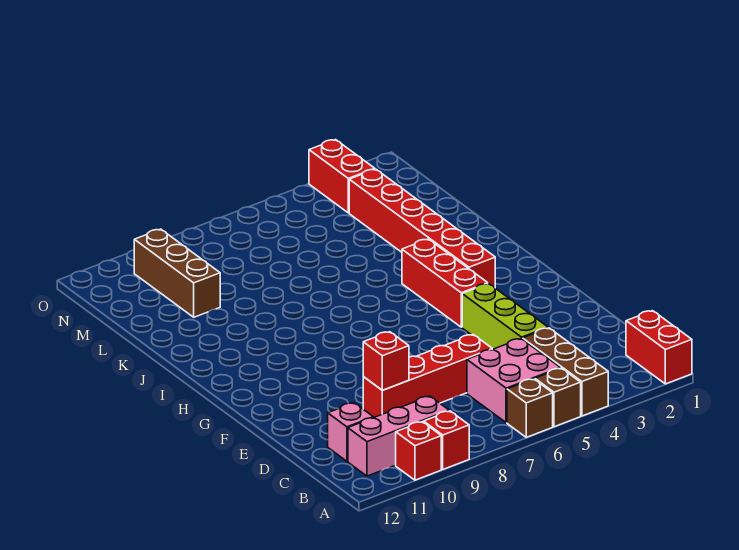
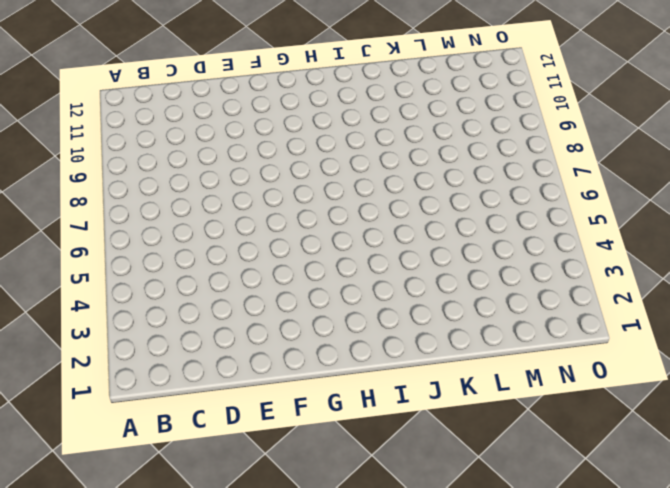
none -> red 1x2 brick [626,311,692,384]
none -> brown 1x3 brick [523,328,608,416]
none -> brown 1x1 brick [535,368,581,427]

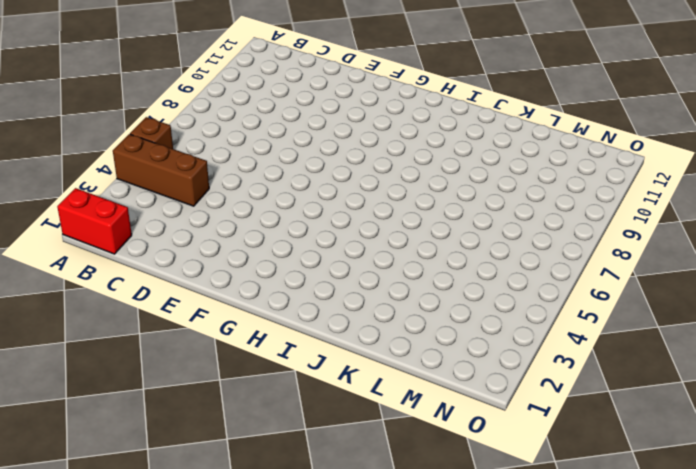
none -> brown 1x1 brick [507,379,553,437]
none -> red 1x1 brick [424,411,469,469]
none -> red 1x1 brick [396,422,441,480]

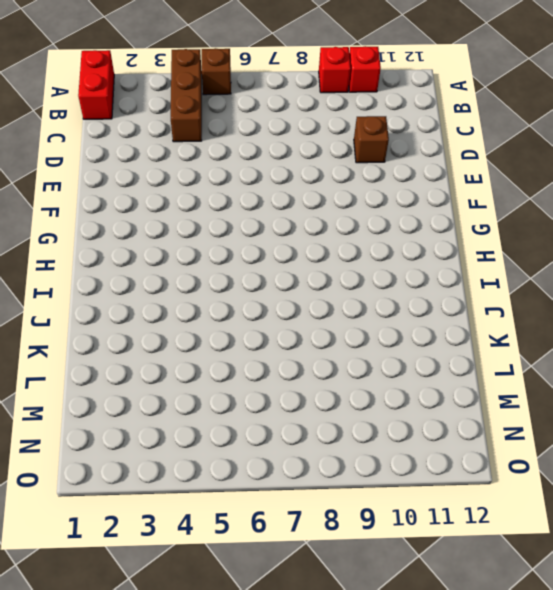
brown 1x1 brick [354,116,389,163] -> brown 1x1 brick moved to [507,379,553,437]
none -> pink 2x2 brick [467,339,560,423]
none -> pink 1x3 brick [348,396,449,476]
none -> pink 1x1 brick [328,403,373,461]

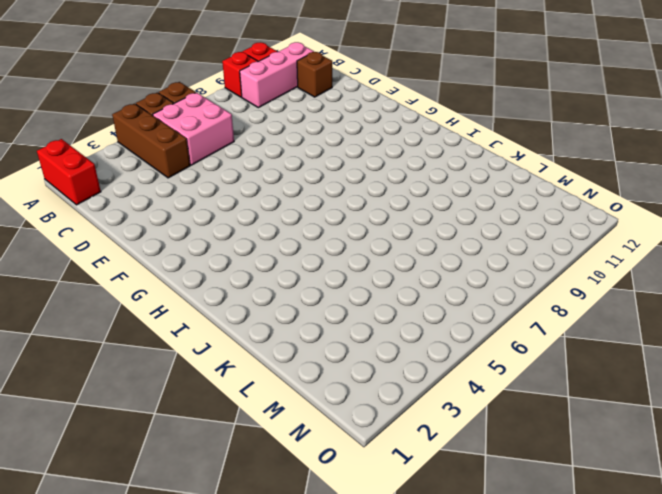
brown 1x1 brick [297,52,332,97] -> pink 1x1 brick [328,403,373,461]
none -> lime 1x3 brick [462,283,548,349]
none -> red 1x4 brick [363,335,492,418]
none -> red 1x3 brick [402,239,488,327]

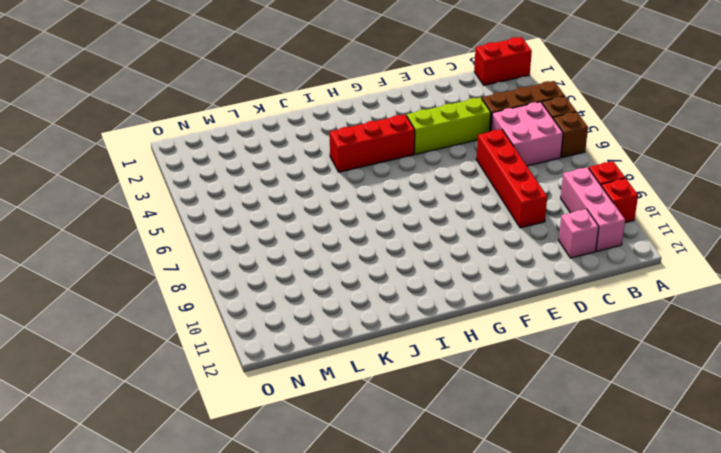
none -> red 1x6 brick [349,169,495,288]
none -> brown 1x3 brick [134,229,220,317]
none -> red 1x2 brick [309,140,375,213]

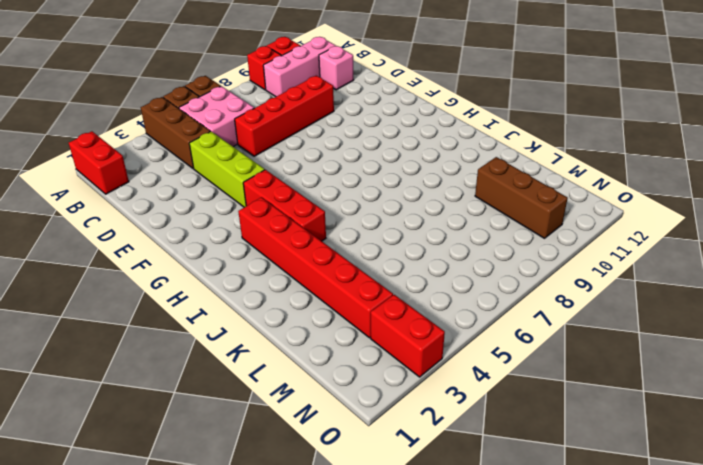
none -> red 1x1 brick [363,332,409,390]

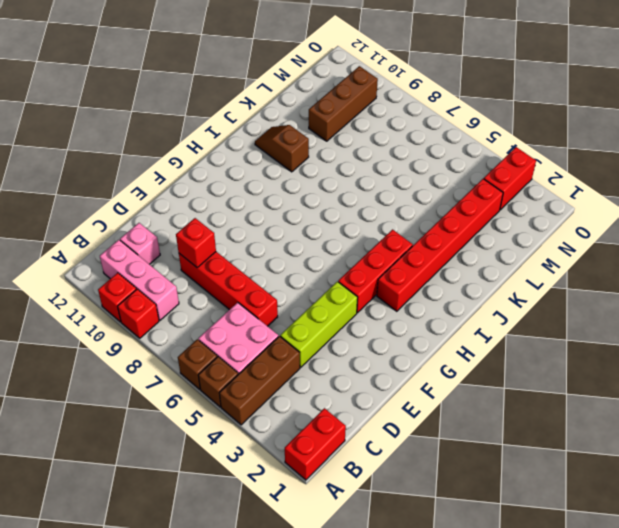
brown 1x2 slope [255,125,309,172] -> none

